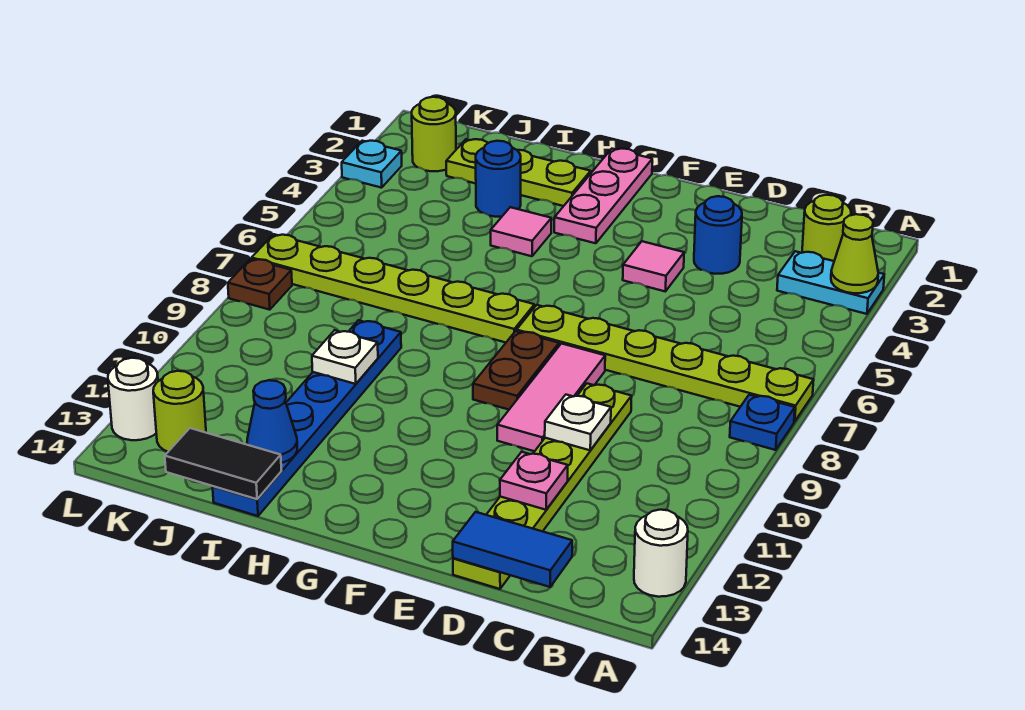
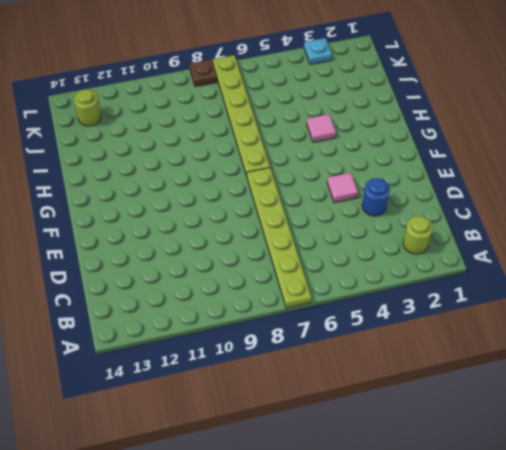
none -> cyan 1x2 plate [777,251,884,314]
none -> blue 1x1 plate [730,395,795,450]
none -> white 1x1 round brick [634,510,688,597]

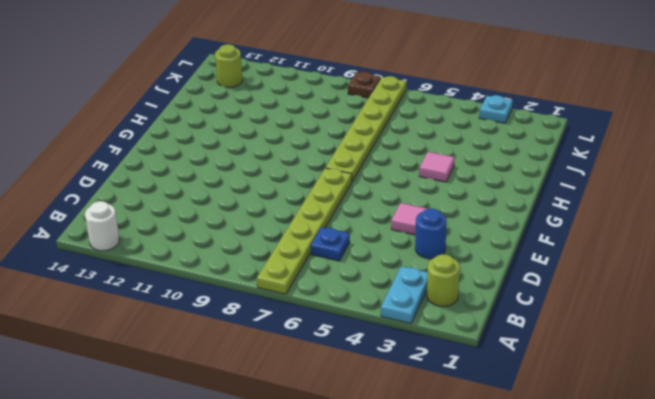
blue 1x1 plate [311,227,350,261] -> blue 1x1 plate moved to [730,395,795,450]
none -> lime 1x6 plate [453,383,632,589]
none -> pink 1x3 tile [497,344,605,451]
none -> brown 1x2 plate [473,331,559,410]

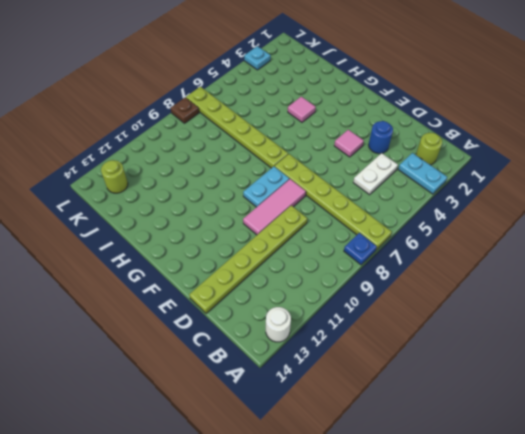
white 1x2 plate [353,153,398,195] -> none
cyan 1x2 plate [243,167,289,207] -> brown 1x2 plate [473,331,559,410]
none -> pink 1x3 plate [554,148,652,243]
none -> lime 1x3 plate [446,139,591,206]
none -> blue 1x1 round brick [476,141,521,217]

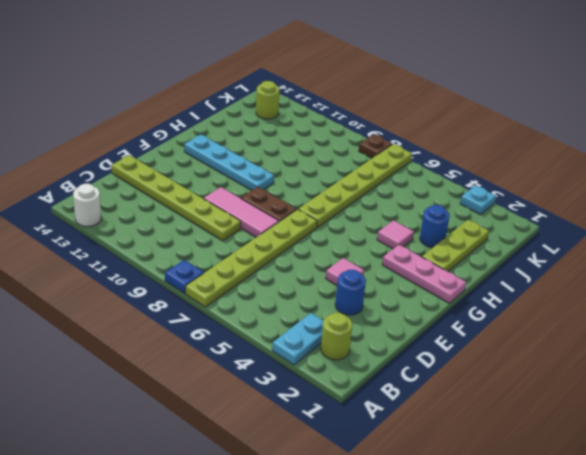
cyan 1x4 plate [184,135,274,190] -> none
none -> blue 1x6 plate [213,320,401,516]
none -> lime 1x1 round brick [412,97,456,171]
none -> white 1x1 round brick [108,358,158,440]

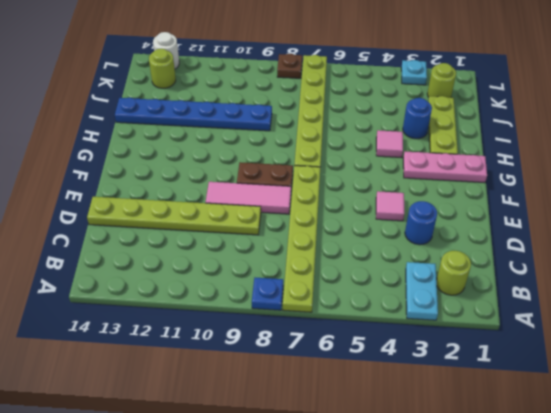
none -> white 1x1 round brick [634,510,688,597]
none -> lime 1x1 cone [831,214,878,293]
none -> blue 1x2 tile [453,512,572,587]

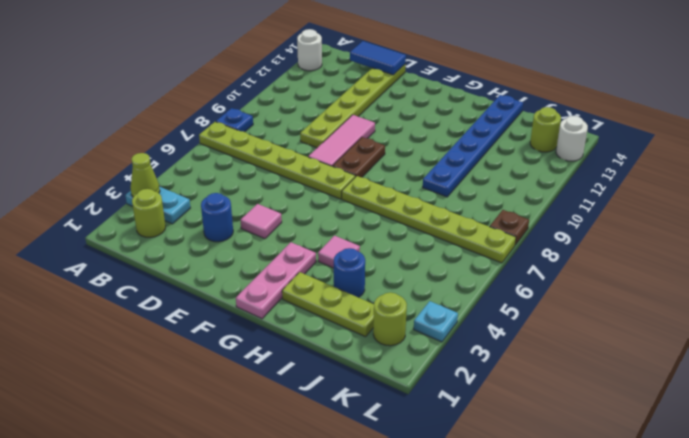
none -> white 1x1 plate [545,395,611,450]
none -> pink 1x1 plate [500,452,568,510]
none -> white 1x1 plate [312,330,378,384]

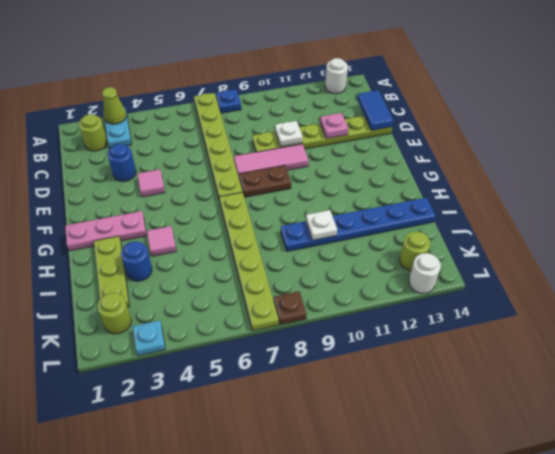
none -> blue 1x1 cone [247,380,297,463]
none -> black 1x2 tile [165,428,282,499]

